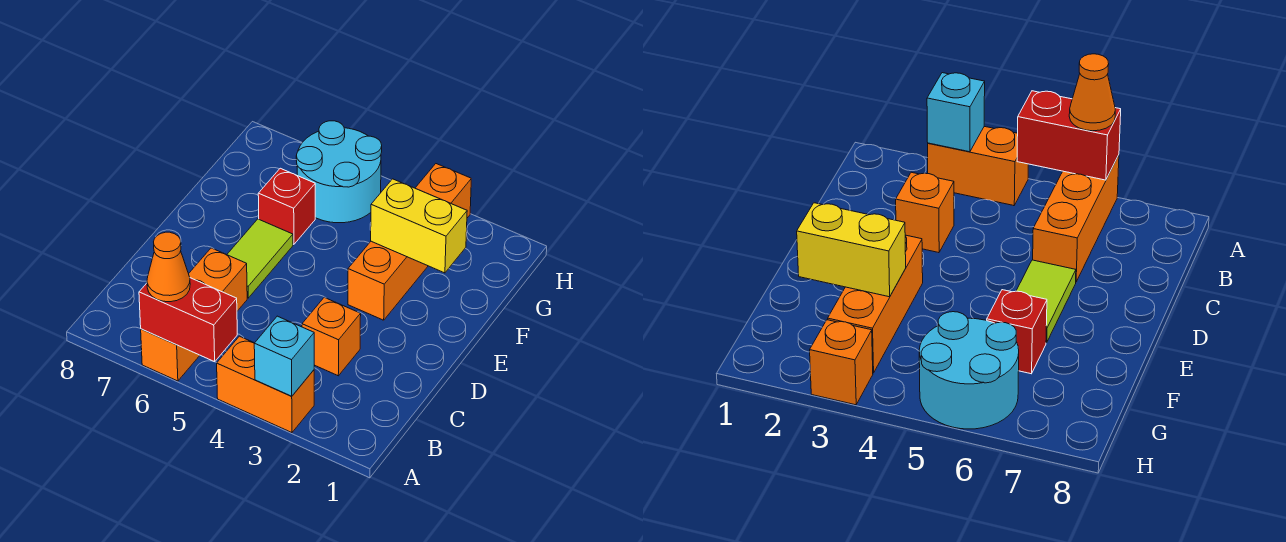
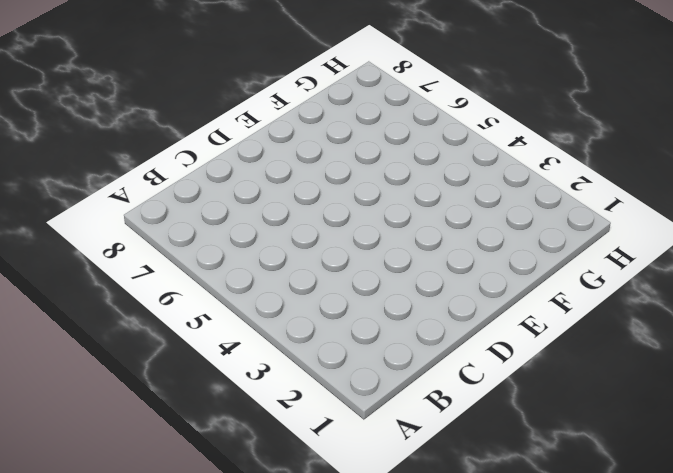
none -> orange 1x2 brick [217,336,314,433]
none -> orange 1x3 brick [141,248,247,381]
none -> orange 1x1 brick [302,297,361,376]

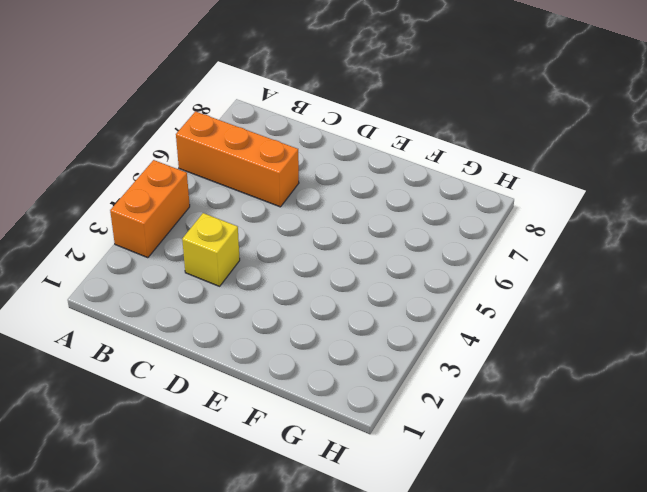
yellow 1x1 brick [182,213,240,286] -> orange 1x1 brick [302,297,361,376]
none -> lime 1x2 tile [227,219,293,298]
none -> orange 1x3 brick [348,241,428,320]
none -> red 1x1 brick [258,168,315,244]

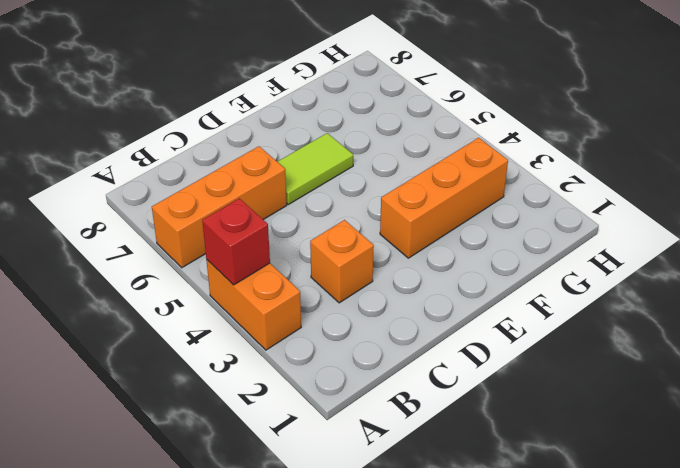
red 1x1 brick [202,198,270,285] -> red 1x1 brick moved to [258,168,315,244]
none -> cyan 2x2 round brick [296,121,382,223]
none -> orange 1x1 brick [415,164,471,218]
none -> cyan 1x1 brick [254,316,314,396]

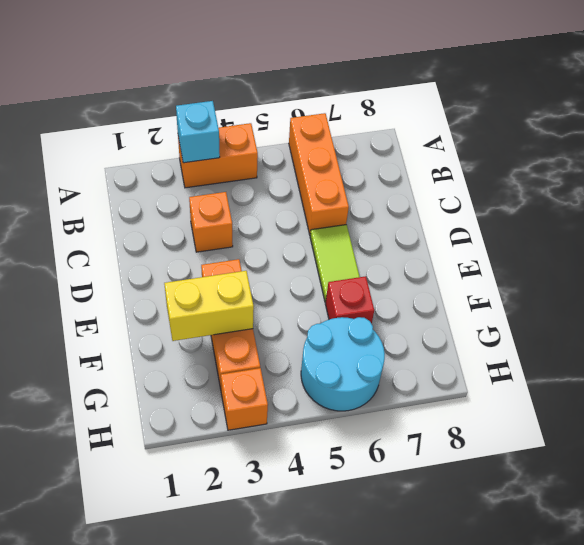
none -> red 1x2 brick [139,278,237,362]
none -> orange 1x1 cone [147,232,190,302]

